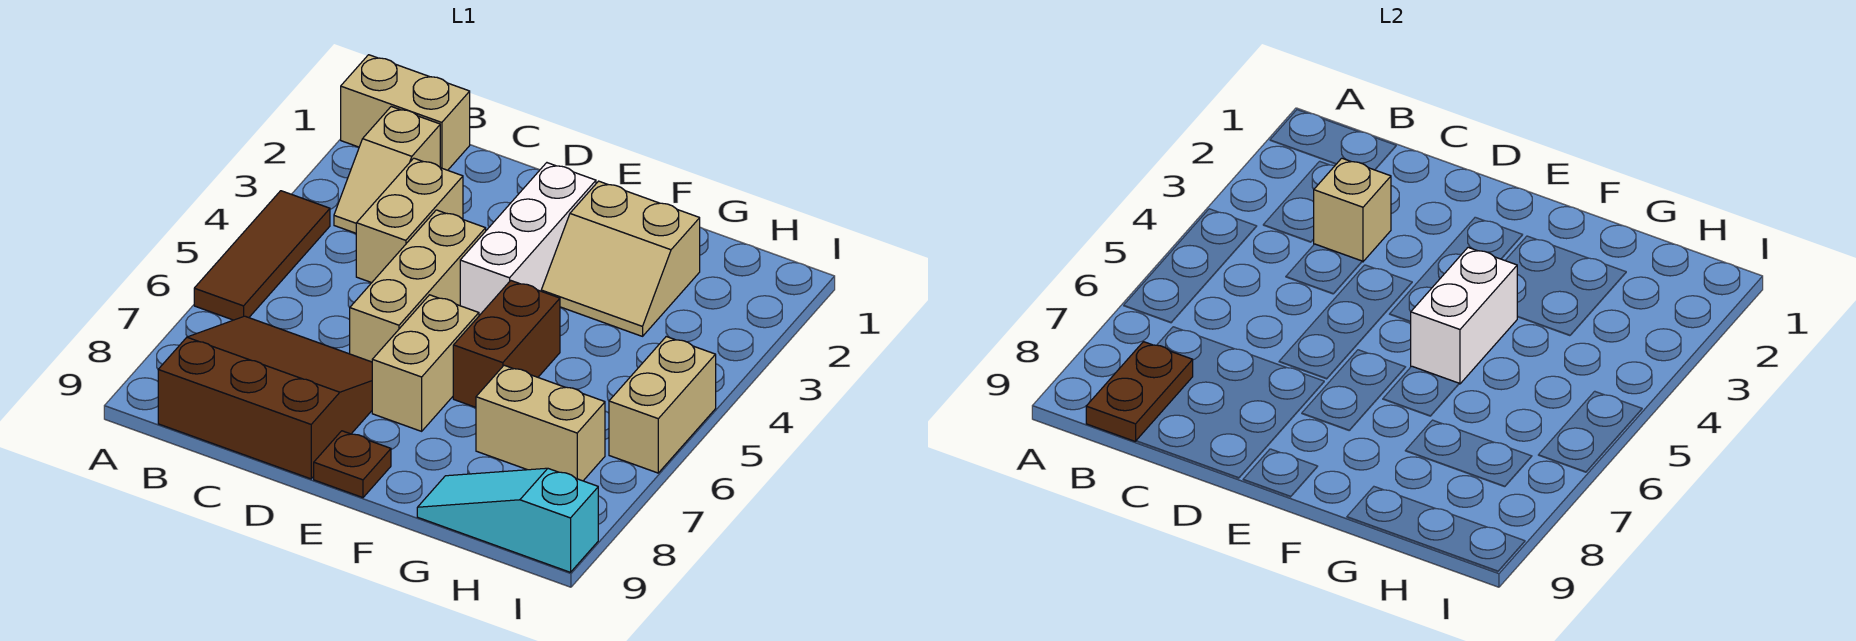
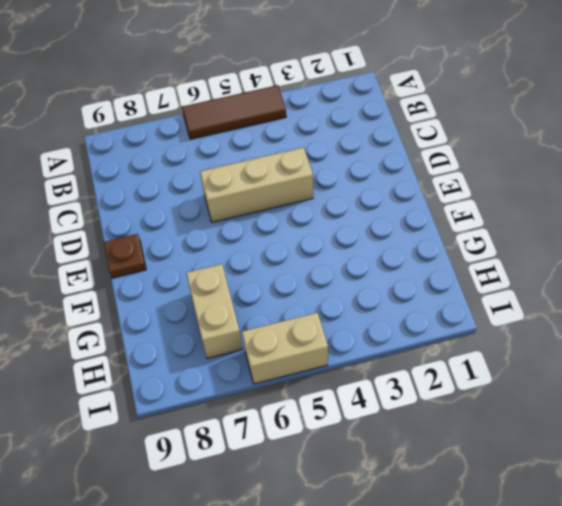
none -> tan 1x2 brick [341,55,470,170]
none -> tan 1x2 slope [334,107,440,233]
none -> brown 3x3 slope [158,316,372,479]

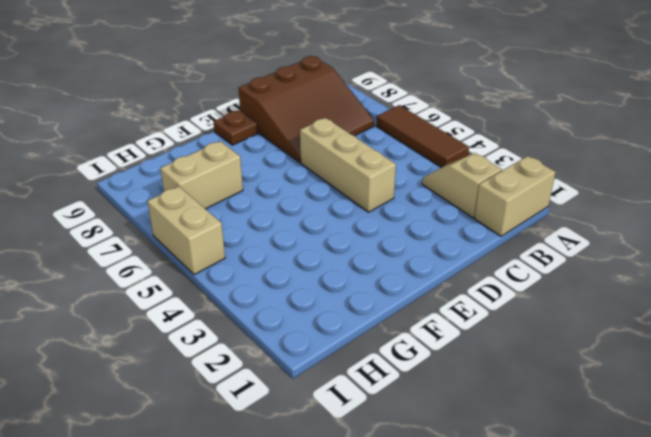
none -> tan 1x2 brick [356,158,463,283]
none -> white 1x3 brick [460,163,596,316]
none -> tan 1x2 brick [372,295,479,431]

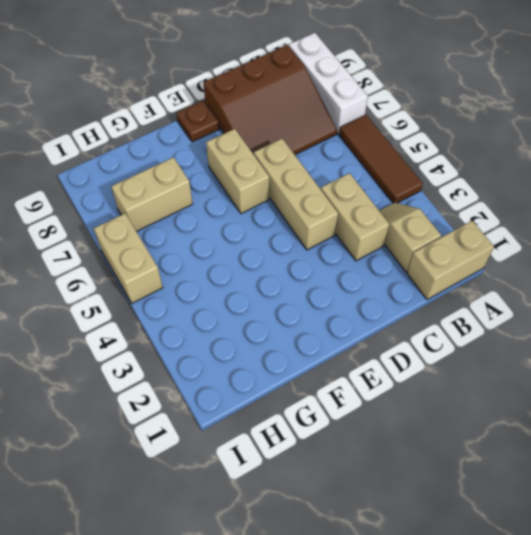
white 1x3 brick [289,33,368,134] -> white 1x3 brick moved to [460,163,596,316]
none -> tan 2x2 slope [541,181,700,336]
none -> brown 1x2 brick [453,281,560,407]
none -> cyan 1x3 slope [417,468,598,572]

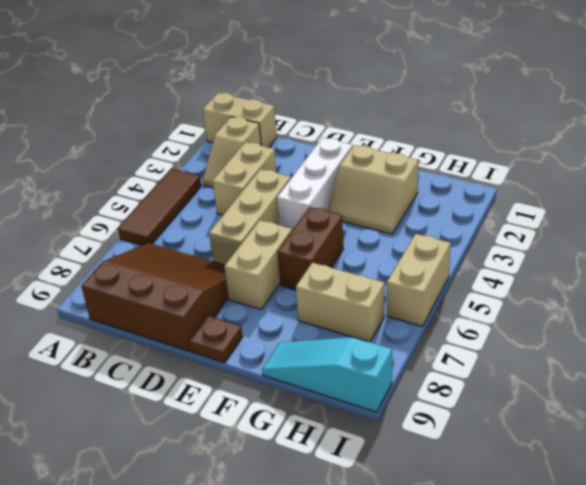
none -> brown 1x2 plate [1086,342,1193,442]
none -> tan 1x1 brick [1313,158,1391,262]
none -> white 1x2 brick [1411,247,1517,384]

